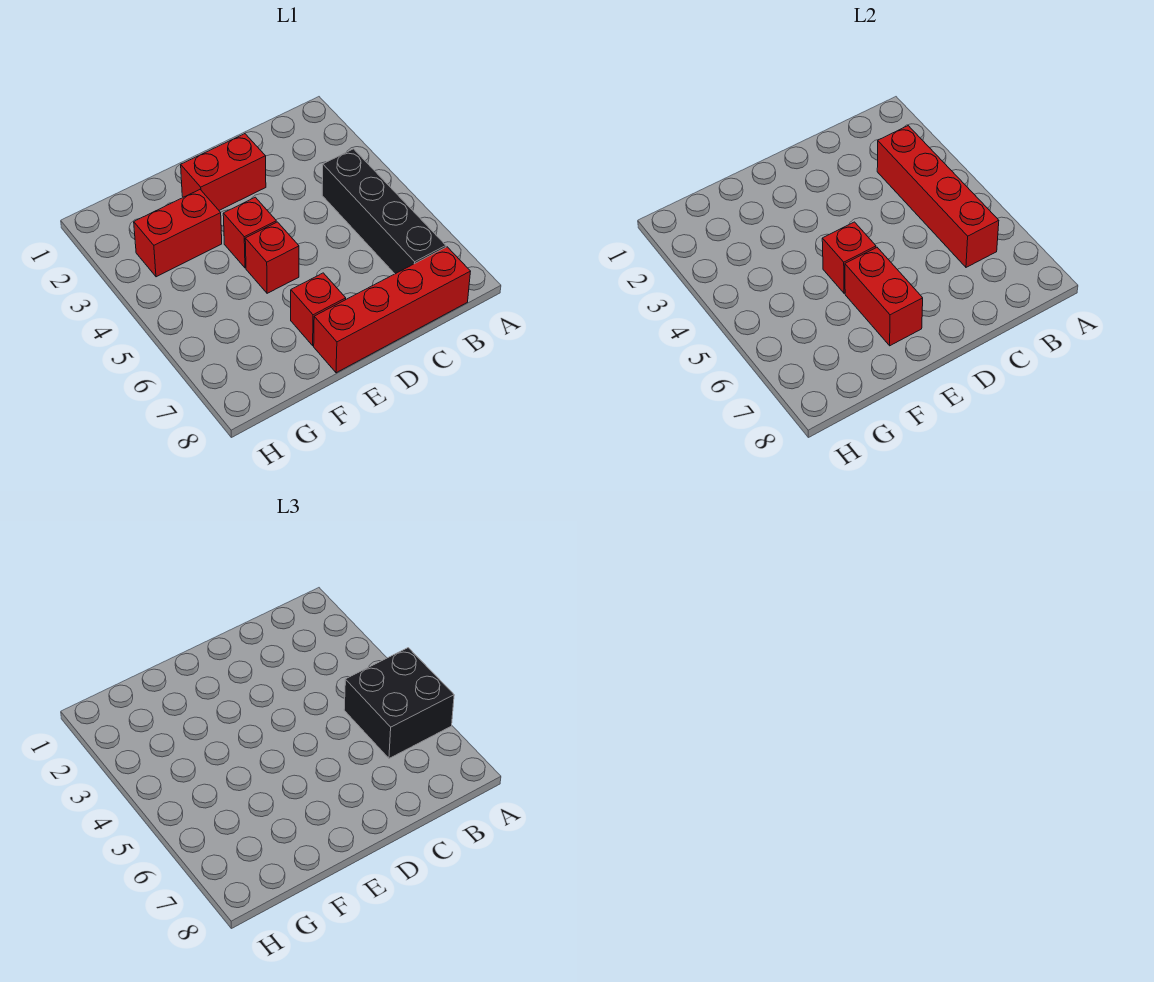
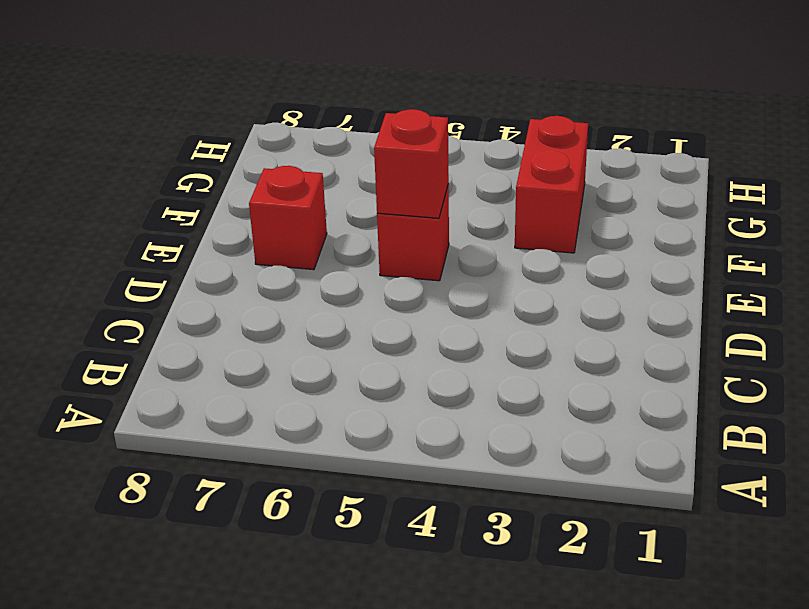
none -> black 1x4 brick [322,149,446,274]
none -> red 1x4 brick [314,247,471,373]

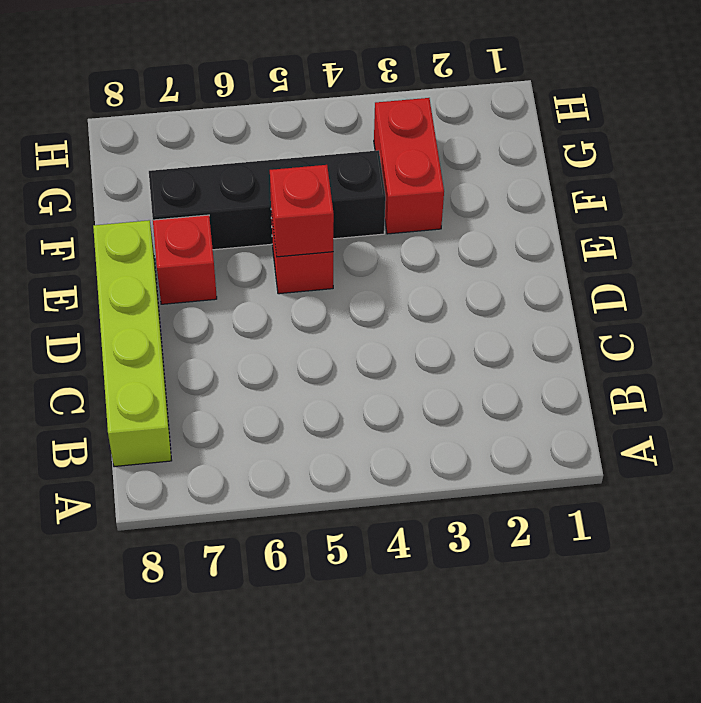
lime 1x4 brick [93,220,172,467] -> red 1x4 brick [314,247,471,373]
black 1x4 brick [149,150,386,250] -> black 1x4 brick moved to [322,149,446,274]
none -> red 1x2 brick [181,134,266,210]
none -> red 1x1 brick [223,197,276,268]

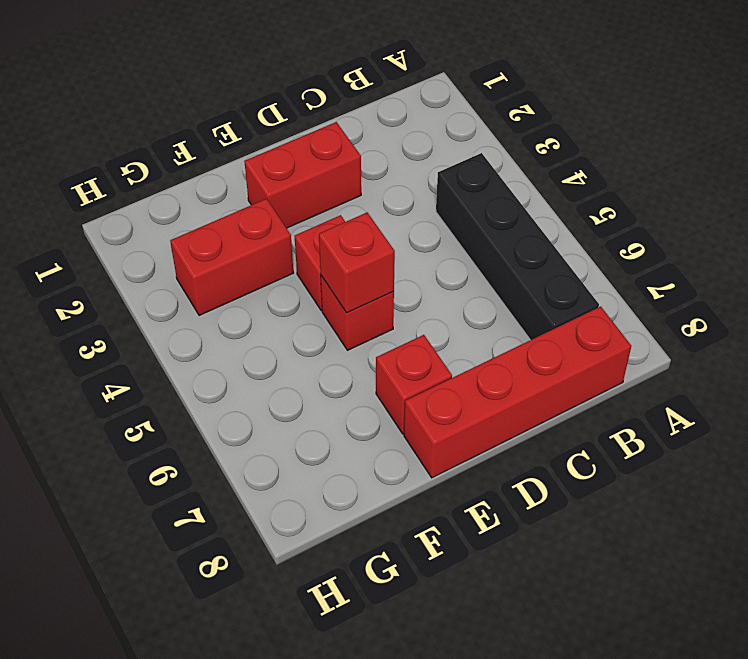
none -> red 1x4 brick [877,126,999,267]
none -> red 1x2 brick [845,248,923,346]

